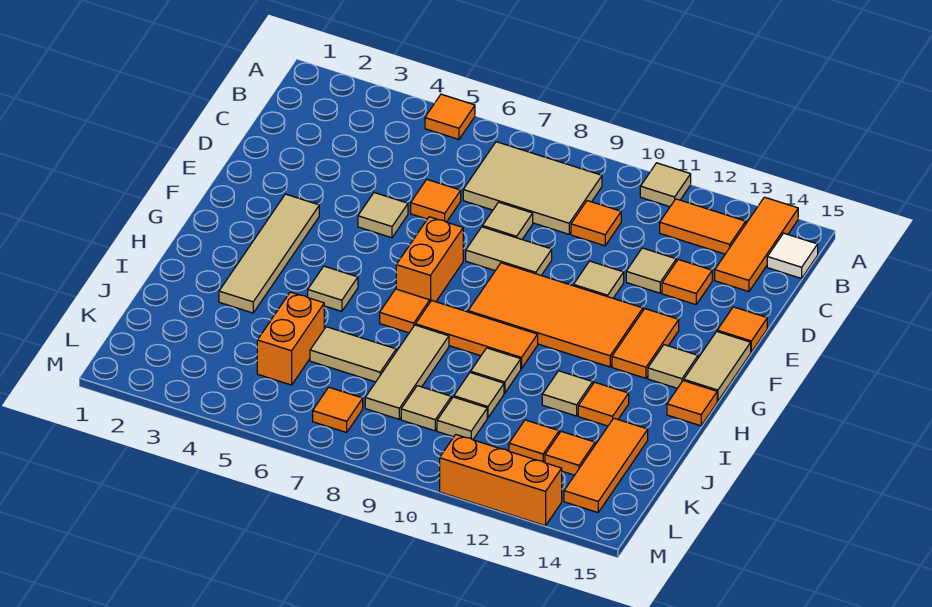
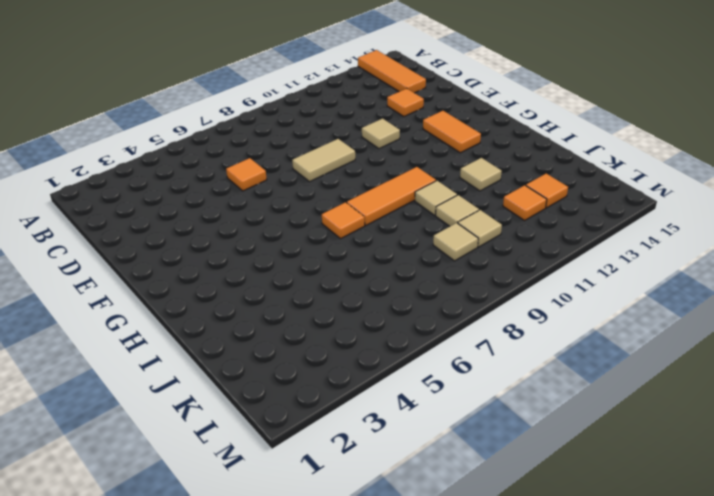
none -> orange 1x1 tile [425,94,475,139]
none -> tan 1x1 tile [640,163,691,207]
none -> tan 2x3 tile [463,142,602,234]
none -> orange 1x2 tile [660,199,746,254]

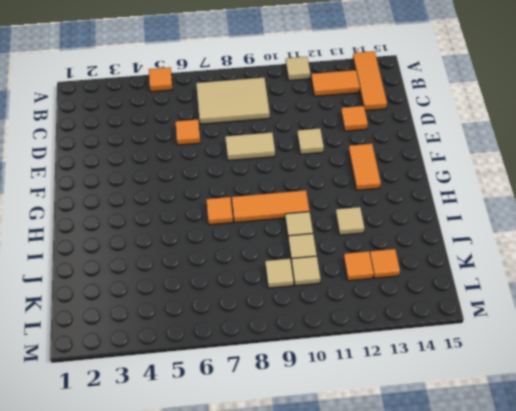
none -> white 1x1 tile [767,233,818,278]
none -> orange 1x1 tile [571,201,621,246]
none -> tan 1x1 tile [482,202,533,239]
none -> tan 1x1 tile [626,248,676,293]

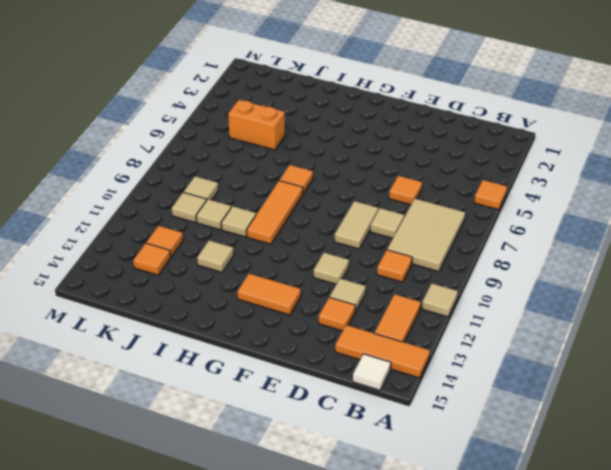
none -> tan 1x1 tile [358,193,408,238]
none -> orange 1x1 tile [717,307,767,352]
none -> tan 1x4 tile [219,194,319,313]
none -> orange 1x2 brick [396,217,463,302]

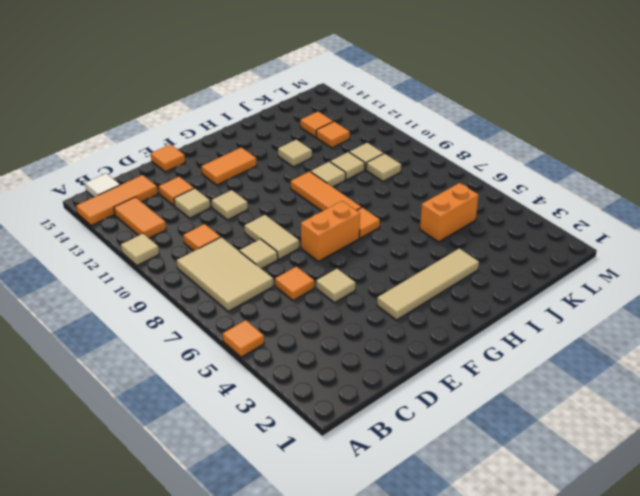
none -> orange 2x4 tile [468,263,643,367]
none -> tan 1x2 tile [684,331,751,401]
none -> tan 1x1 tile [648,345,698,388]
none -> tan 1x1 tile [308,266,358,311]

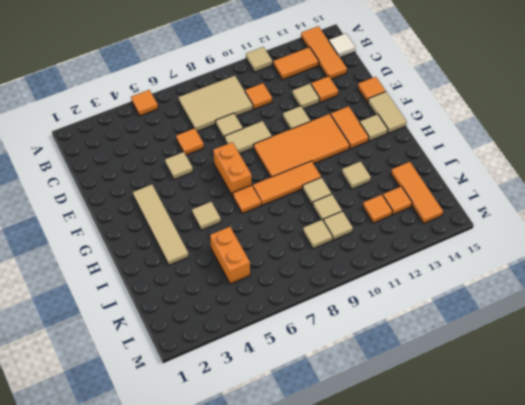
none -> orange 1x1 tile [667,381,717,426]
none -> tan 1x3 tile [365,325,449,419]
none -> orange 1x1 tile [578,382,629,426]
none -> tan 1x2 tile [310,327,396,382]

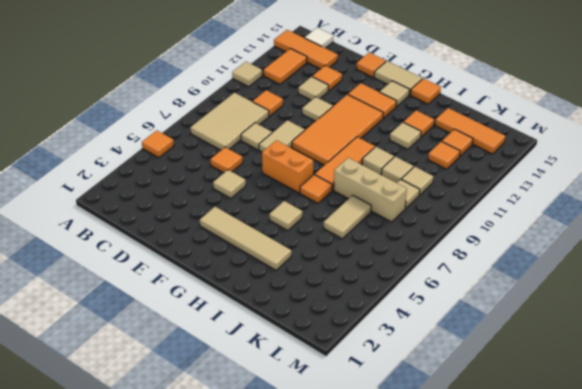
tan 1x3 brick [334,158,407,222] -> tan 1x3 tile [365,325,449,419]
none -> orange 1x2 brick [257,292,324,385]
none -> orange 1x1 tile [313,387,363,432]
none -> orange 1x3 brick [440,435,562,526]

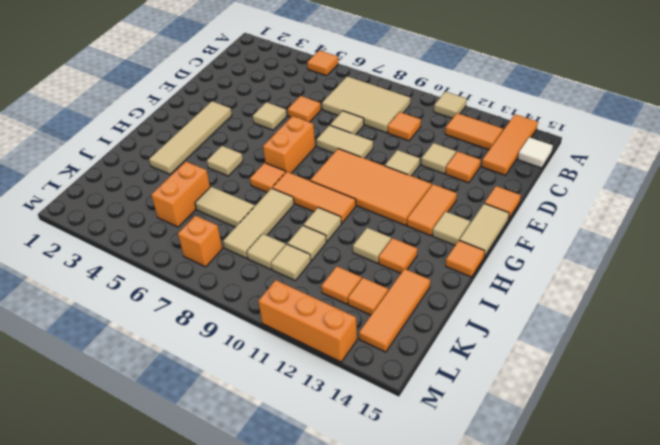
orange 1x1 brick [178,216,222,267] -> orange 1x1 tile [313,387,363,432]

